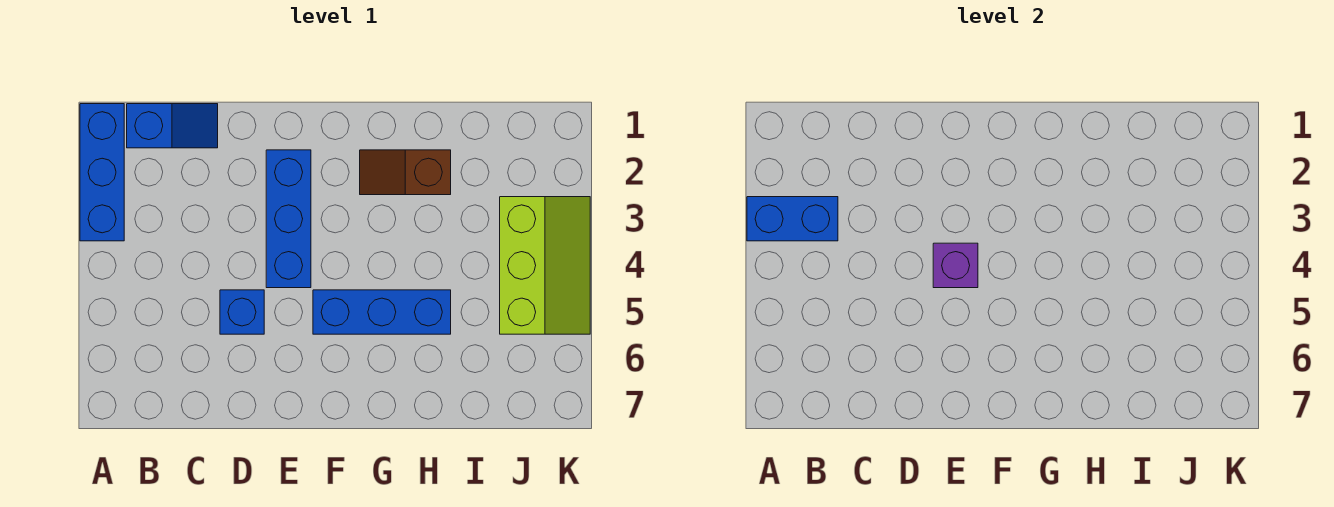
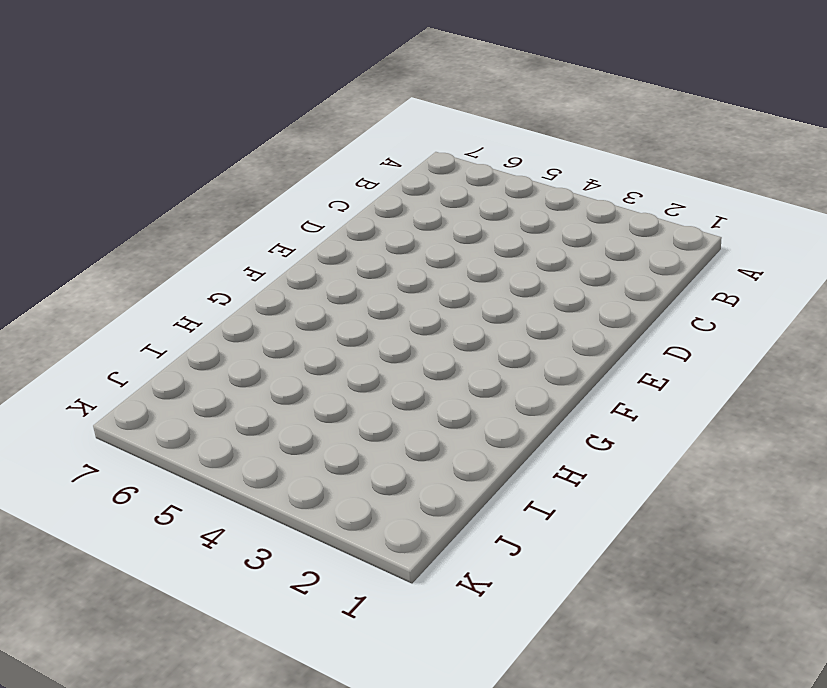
none -> blue 1x3 brick [80,104,124,241]
none -> blue 1x2 slope [127,104,218,148]

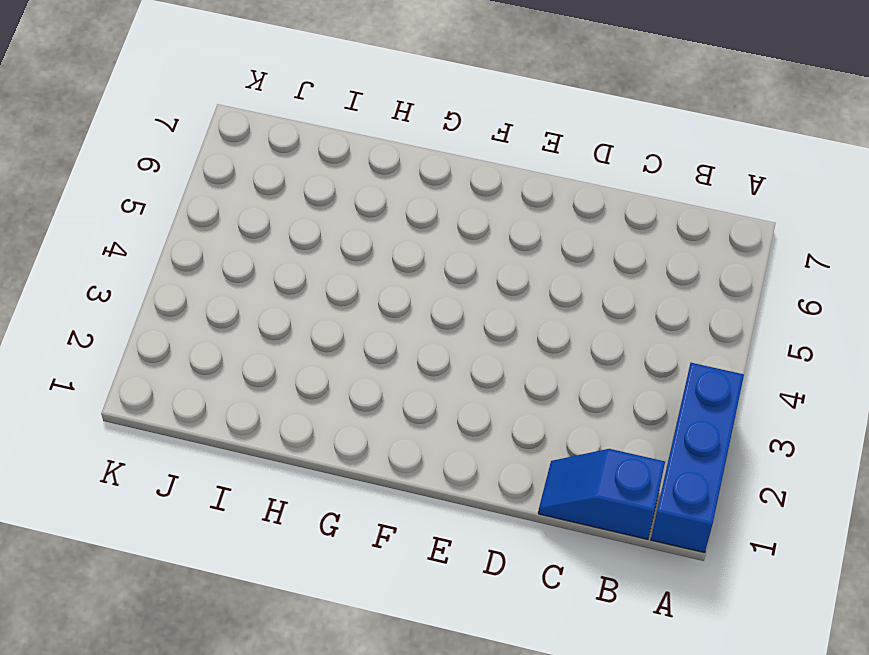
none -> blue 1x1 brick [220,290,264,334]
none -> blue 1x3 brick [266,150,311,288]

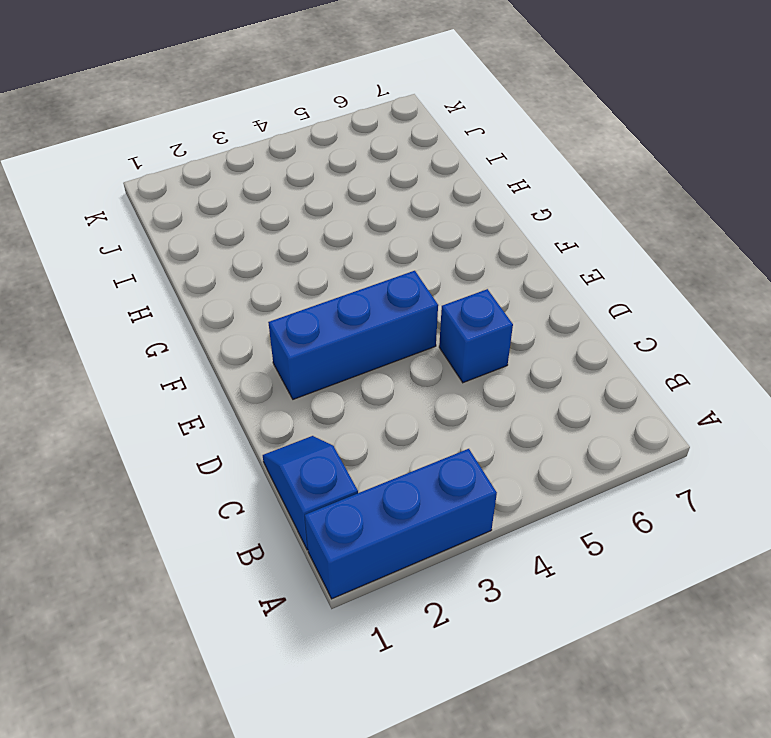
none -> blue 1x3 brick [313,290,451,334]
none -> brown 1x2 slope [360,150,451,195]

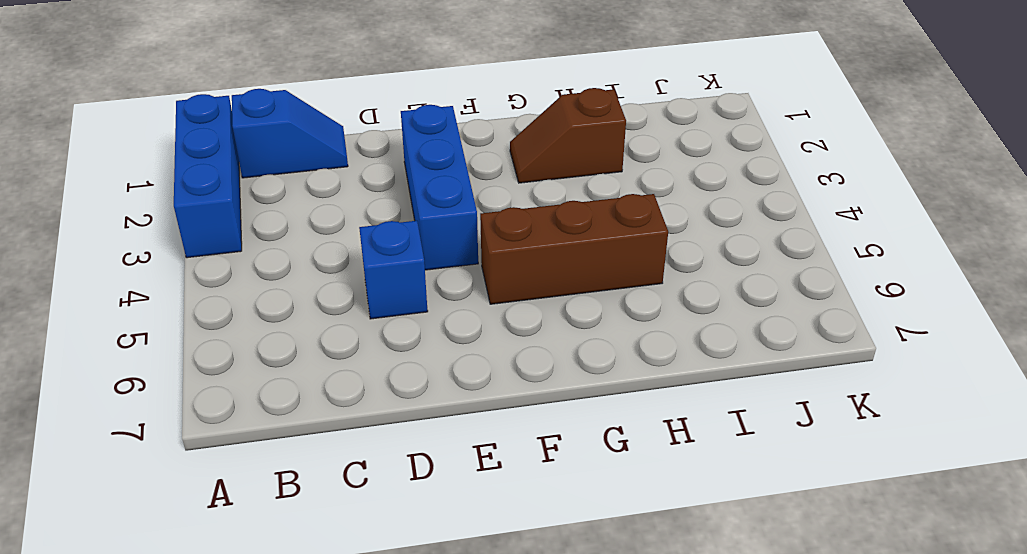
brown 1x3 brick [480,194,668,304] -> blue 1x3 brick [313,290,451,334]
none -> lime 2x3 slope [500,197,590,334]
none -> blue 1x2 brick [747,197,838,241]

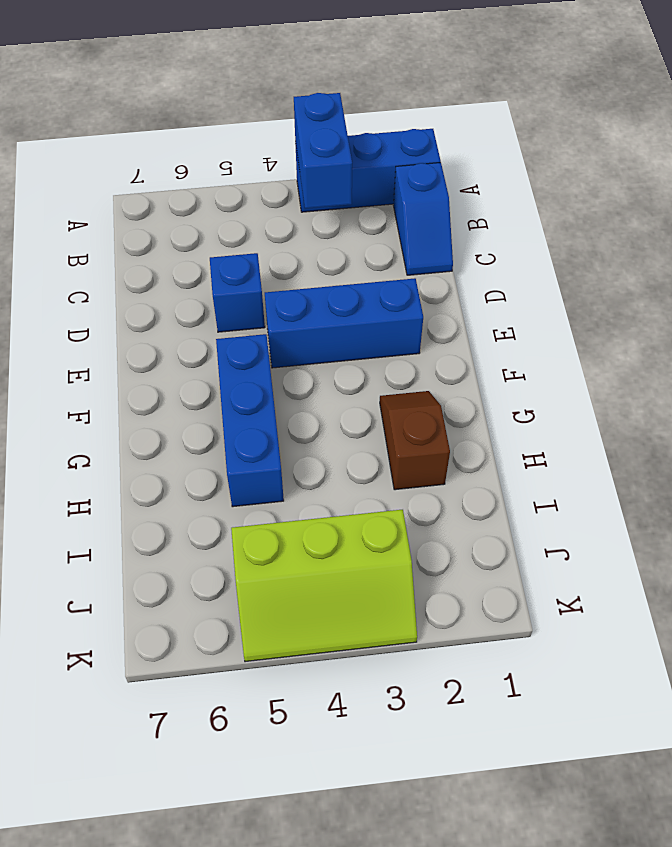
none -> purple 1x1 brick [933,243,978,288]

